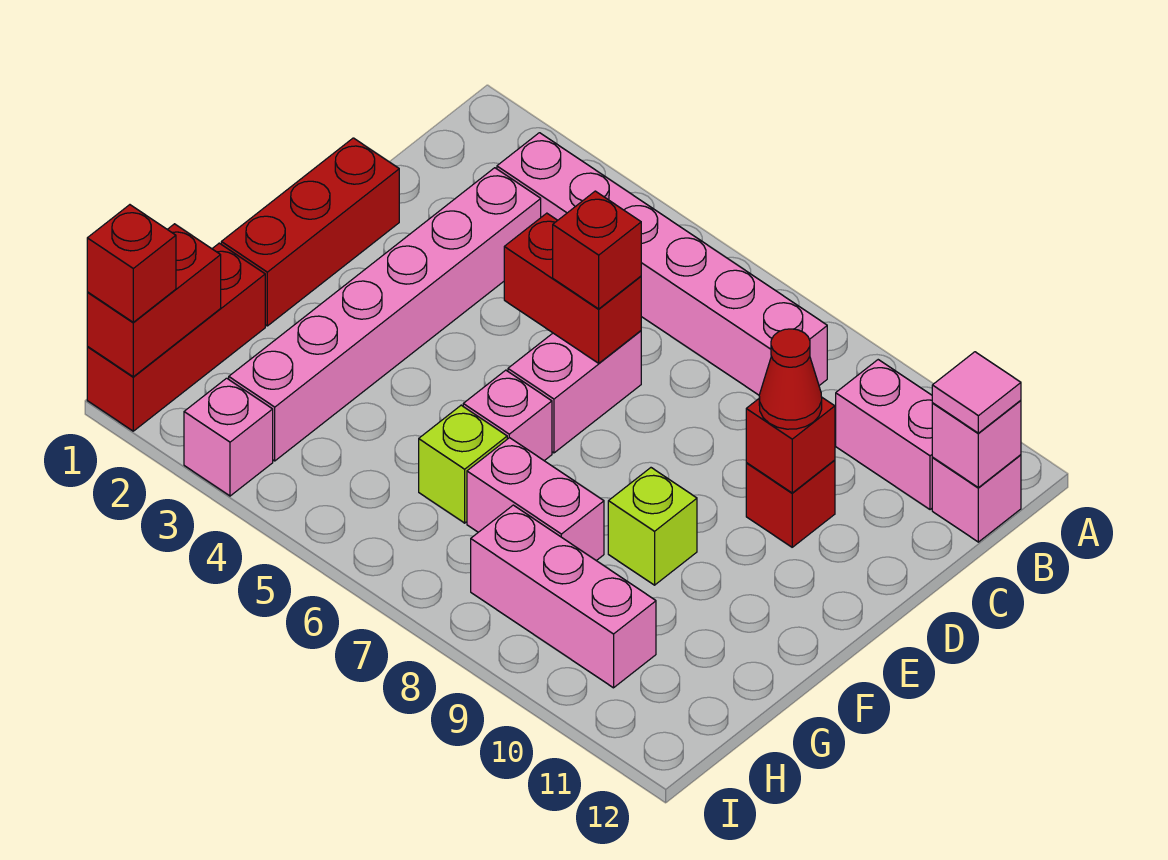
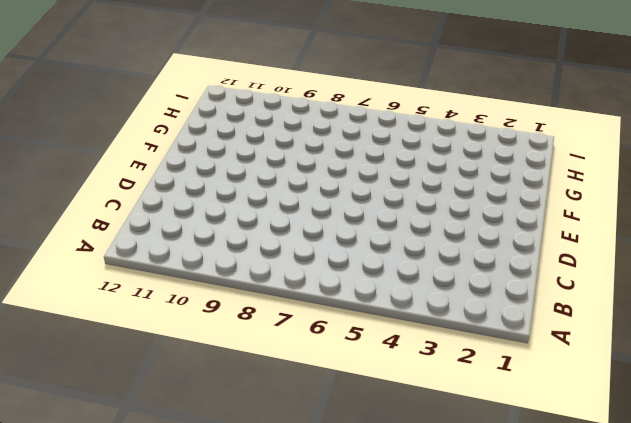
none -> pink 1x6 brick [497,133,827,395]
none -> pink 1x2 brick [836,360,933,510]
none -> pink 1x1 brick [932,455,1021,542]

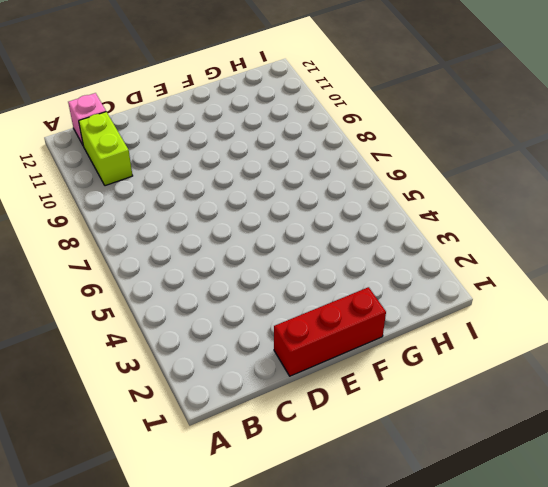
lime 1x2 brick [79,112,133,186] -> pink 1x2 brick [836,360,933,510]
none -> pink 1x6 brick [497,133,827,395]
none -> pink 1x6 brick [229,168,541,461]
none -> pink 1x2 brick [508,331,641,453]

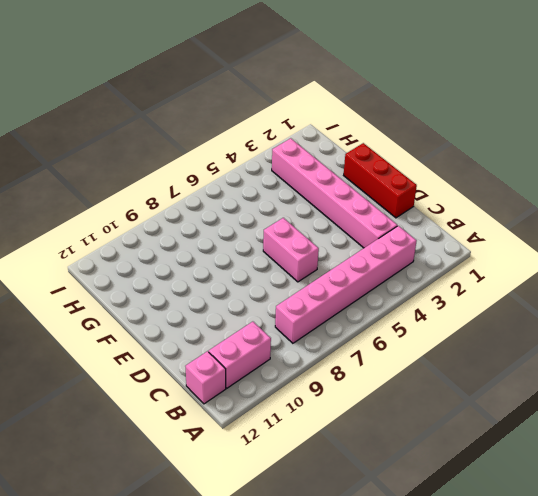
none -> red 1x1 brick [746,460,835,547]
none -> pink 1x1 brick [463,370,552,461]
none -> lime 1x1 brick [608,468,697,585]

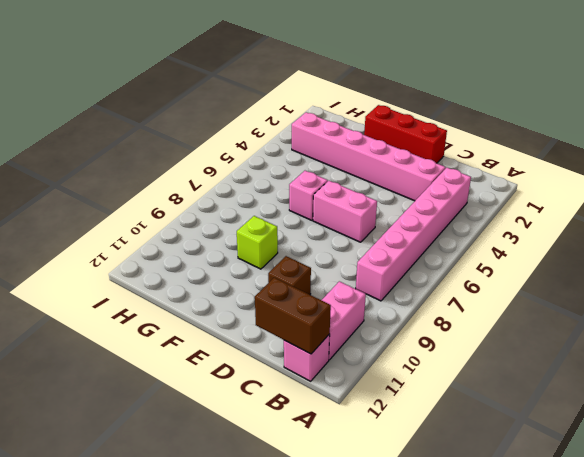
brown 1x2 brick [255,277,331,354] -> pink 1x1 brick [932,400,1021,488]
brown 1x1 brick [268,256,311,295] -> red 1x1 brick [746,460,835,547]
none -> red 1x3 brick [87,243,265,431]
none -> lime 1x1 brick [419,405,507,523]
none -> pink 1x2 brick [467,438,604,561]

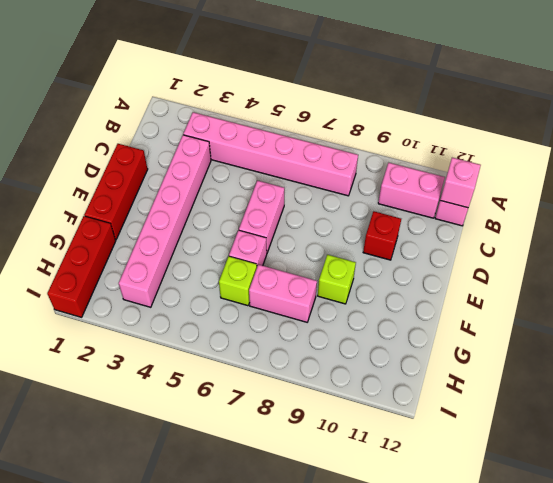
none -> pink 1x3 brick [471,505,656,688]
none -> pink 1x1 brick [184,378,273,496]
none -> red 1x2 brick [504,213,641,363]

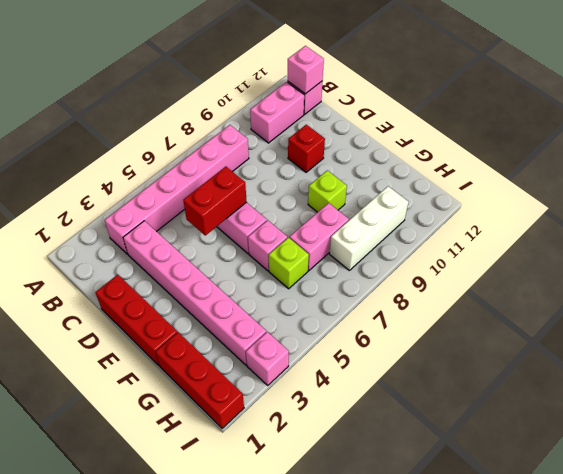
white 1x3 brick [329,186,408,270] -> pink 1x3 brick [471,505,656,688]
none -> red 1x1 brick [746,398,835,493]
none -> red 1x2 brick [87,224,221,377]
none -> pink 1x1 tile [932,352,1021,433]

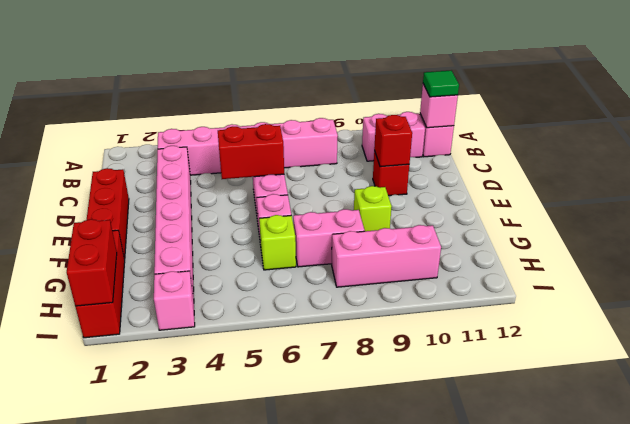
green 1x1 tile [423,71,459,97] -> pink 1x1 tile [932,352,1021,433]
none -> red 1x1 brick [553,191,641,309]
none -> red 1x1 cone [759,329,822,429]
none -> red 1x1 brick [87,205,176,322]

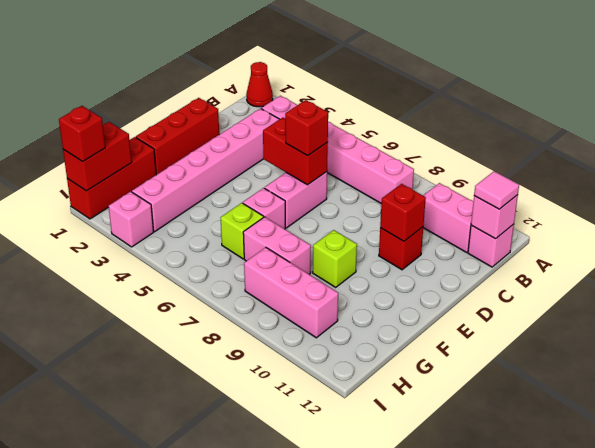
red 1x1 cone [246,62,273,107] -> red 1x1 cone moved to [759,329,822,429]

